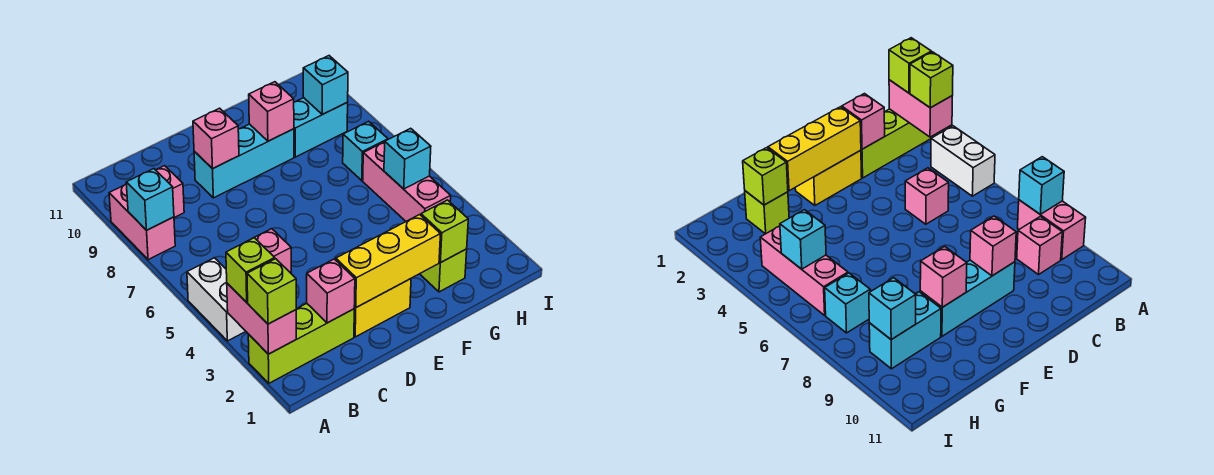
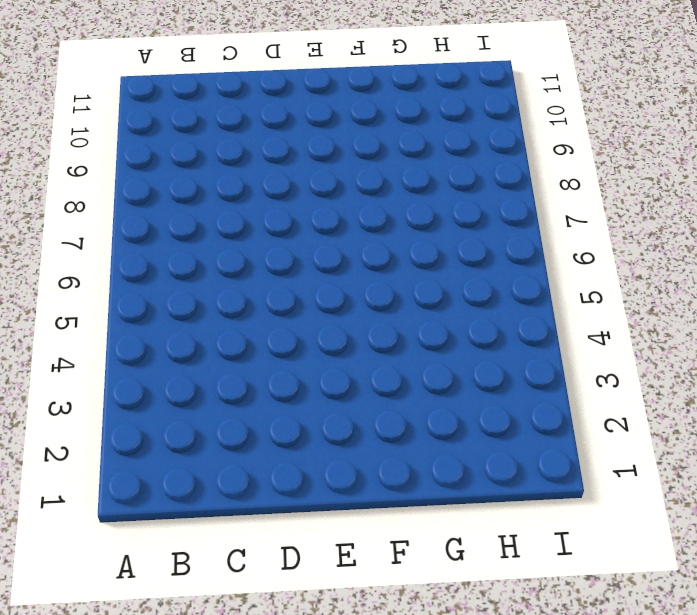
none -> lime 1x3 brick [248,304,354,383]
none -> white 1x2 brick [187,258,246,341]
none -> pink 1x2 brick [109,184,175,260]

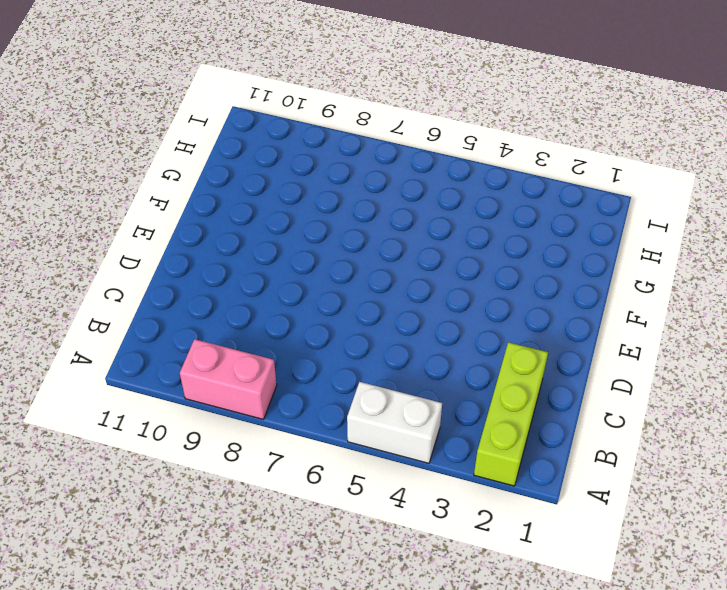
none -> pink 1x1 brick [156,166,184,218]
none -> pink 1x1 brick [254,229,291,273]
none -> yellow 1x2 brick [354,279,411,337]

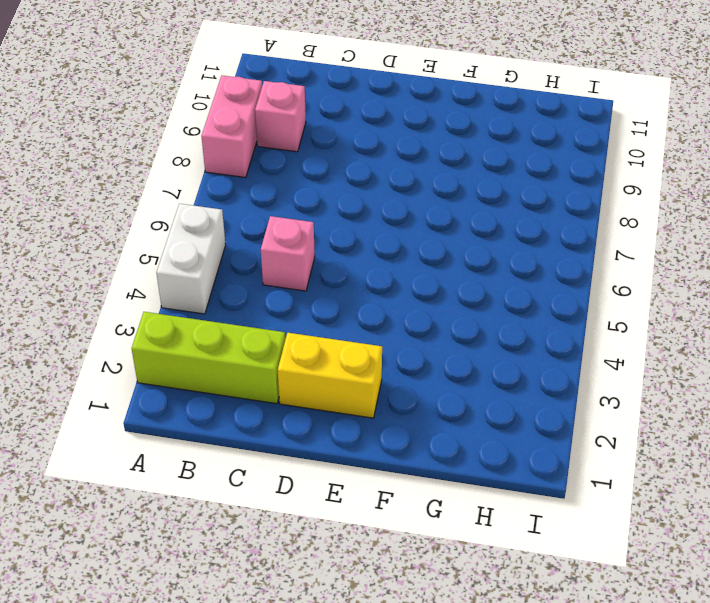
none -> cyan 1x3 brick [194,124,294,198]
none -> lime 1x1 brick [420,249,467,292]
none -> cyan 1x2 brick [294,98,348,157]

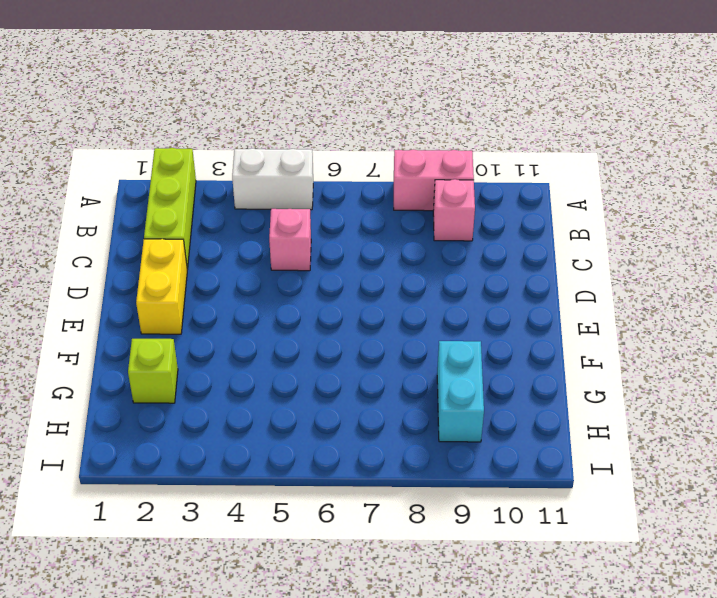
none -> cyan 1x3 brick [194,124,294,198]
none -> pink 1x3 brick [363,142,451,221]
none -> cyan 1x1 brick [343,121,388,181]

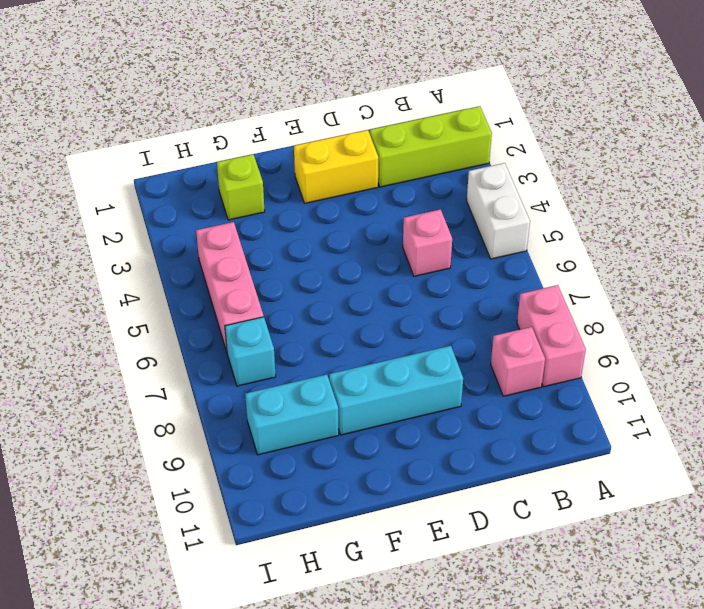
none -> pink 1x2 brick [227,283,296,354]
none -> cyan 1x1 brick [126,169,174,230]
none -> pink 1x1 brick [307,259,355,323]

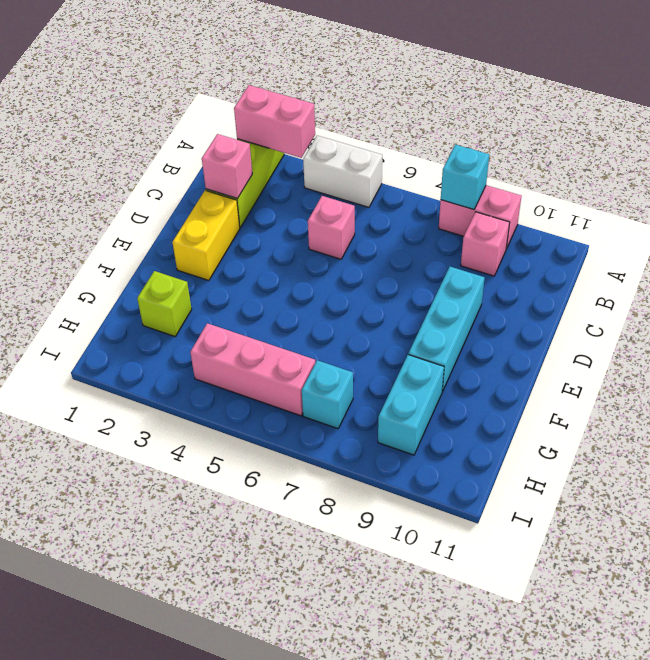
none -> yellow 1x3 brick [336,215,440,307]
none -> pink 1x1 brick [193,108,239,169]
none -> pink 1x1 brick [249,82,294,141]

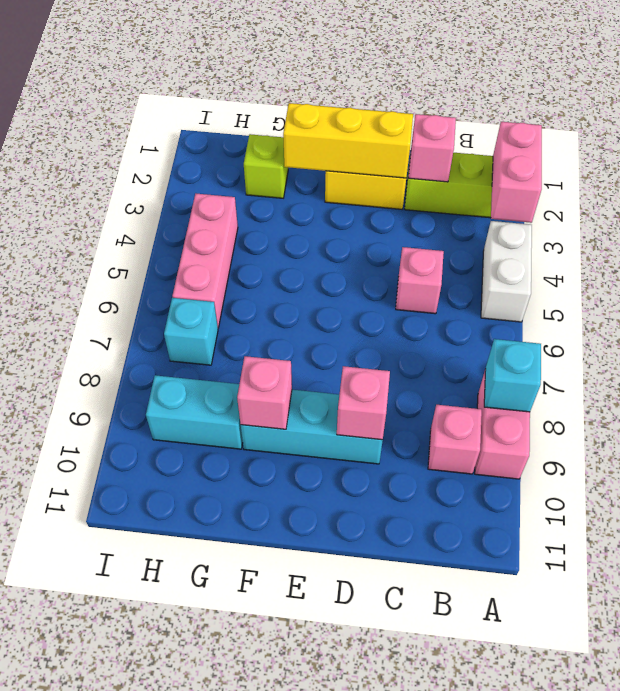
none -> lime 1x1 brick [421,200,468,263]
none -> cyan 1x1 brick [384,128,431,189]
none -> cyan 1x1 brick [303,56,348,114]

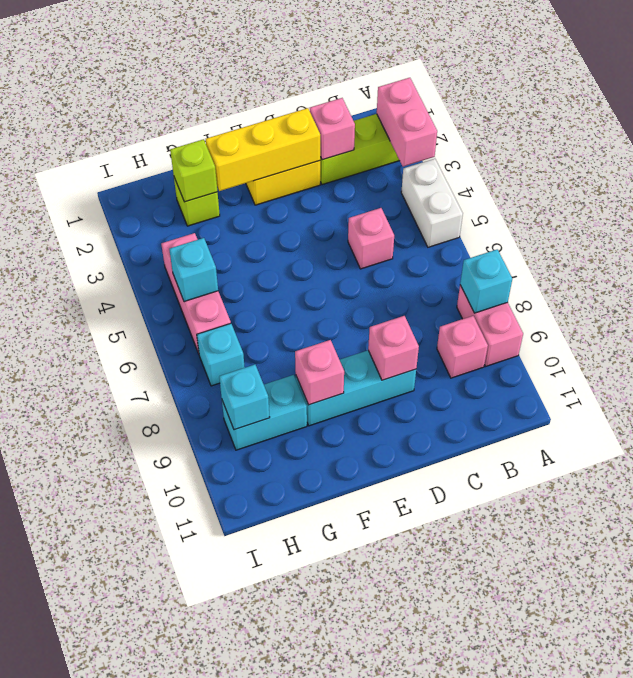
none -> lime 1x1 brick [247,259,296,324]
none -> lime 1x1 brick [226,238,275,302]

